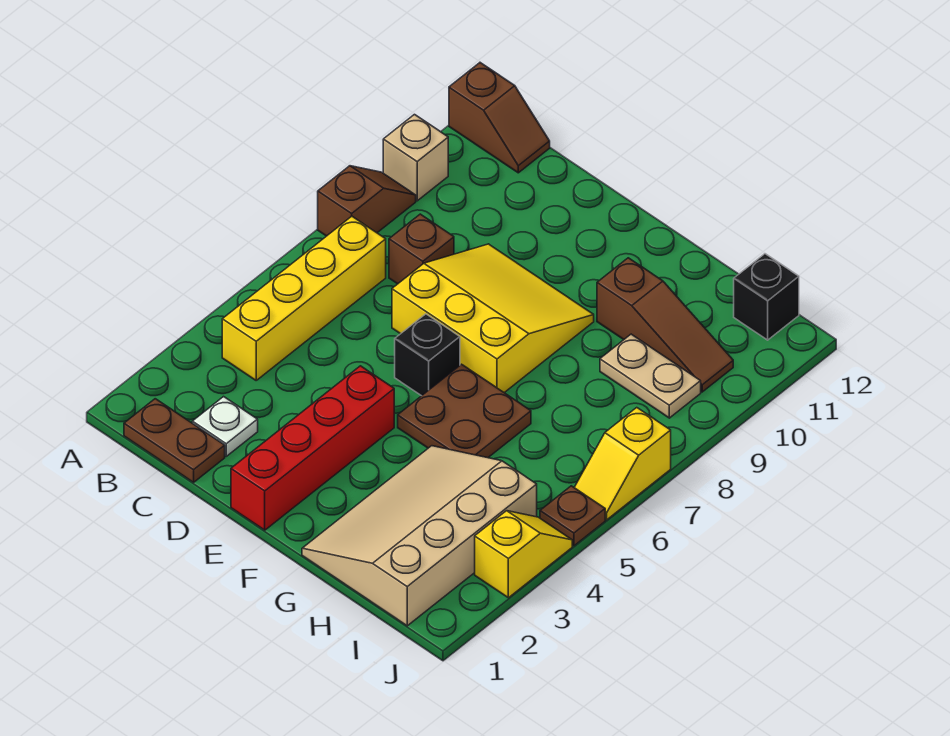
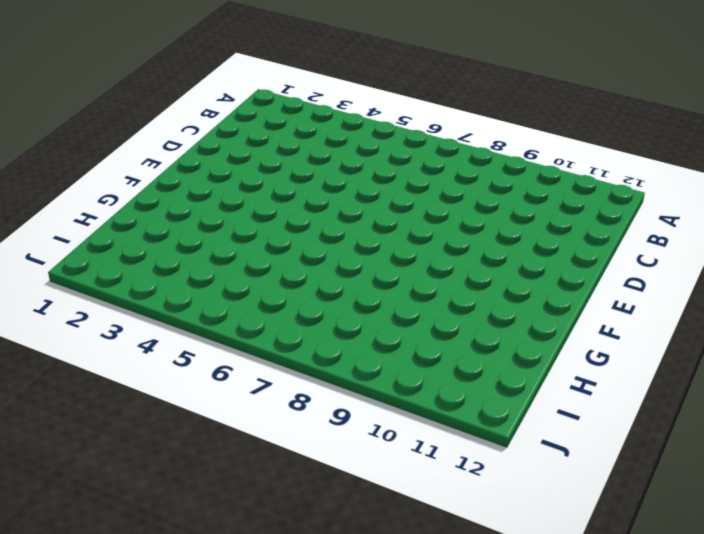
none -> brown 1x2 slope [318,166,416,236]
none -> tan 1x1 brick [383,115,448,201]
none -> brown 1x2 slope [449,63,550,173]

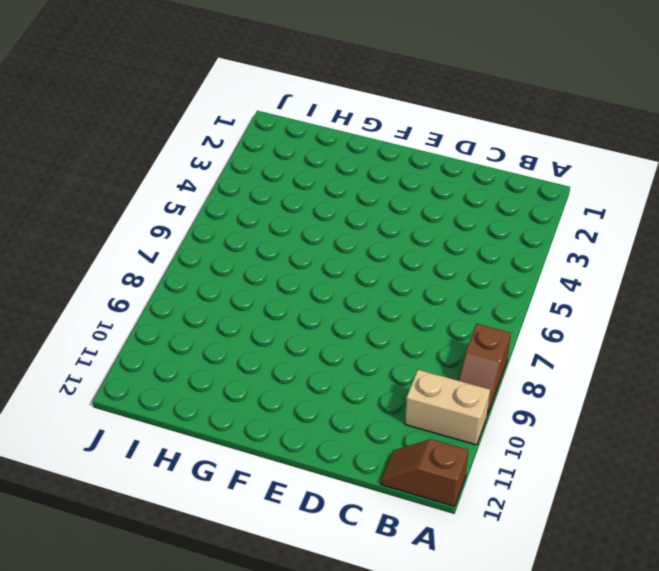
tan 1x2 brick [405,370,490,445] -> tan 1x1 brick [383,115,448,201]
none -> brown 1x2 plate [124,399,225,482]
none -> yellow 1x4 brick [222,216,386,380]
none -> white 1x1 plate [192,397,258,456]

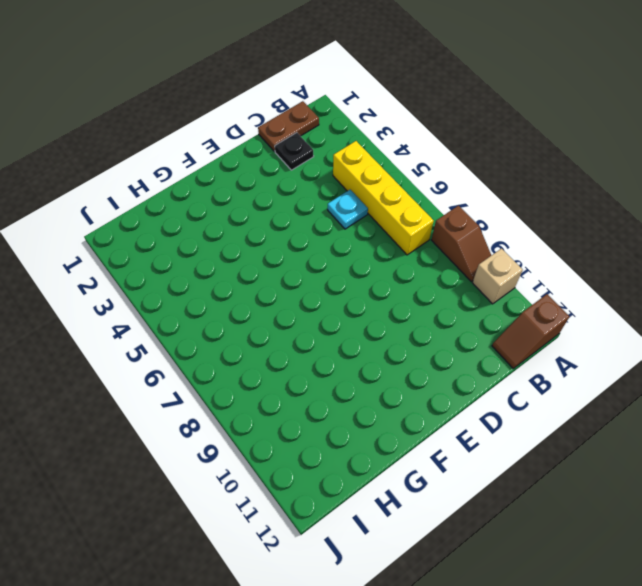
black 1x1 plate [275,133,314,170] -> white 1x1 plate [192,397,258,456]
cyan 1x1 plate [328,190,368,229] -> none
none -> brown 1x1 brick [389,214,454,284]
none -> yellow 3x3 slope [392,244,594,393]
none -> red 1x4 brick [231,366,394,530]

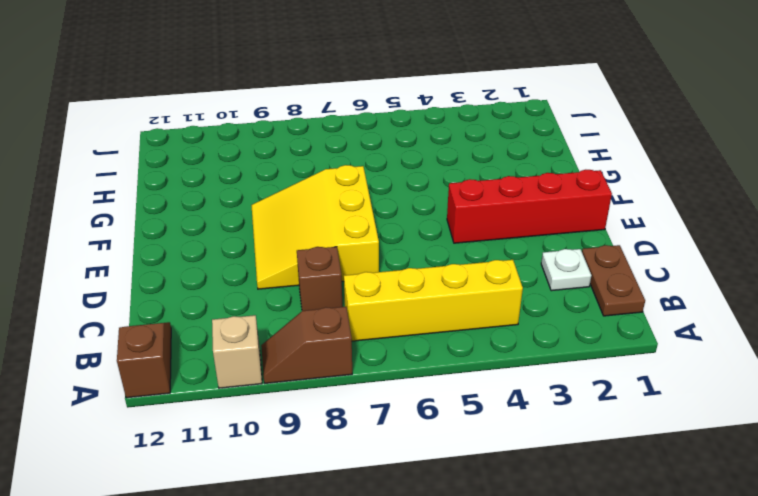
none -> black 1x1 brick [395,314,460,396]
none -> brown 2x2 plate [398,364,531,458]
none -> tan 3x4 slope [302,446,537,626]

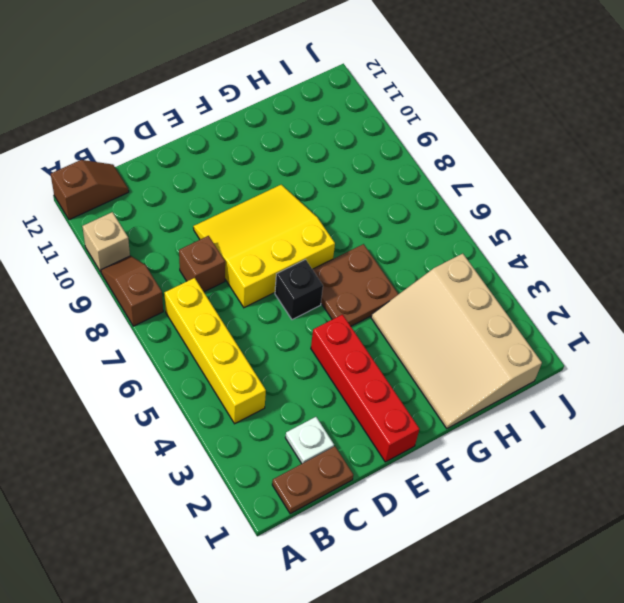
none -> brown 1x3 slope [597,258,733,392]
none -> tan 1x2 plate [600,334,701,418]
none -> black 1x1 brick [734,254,799,340]

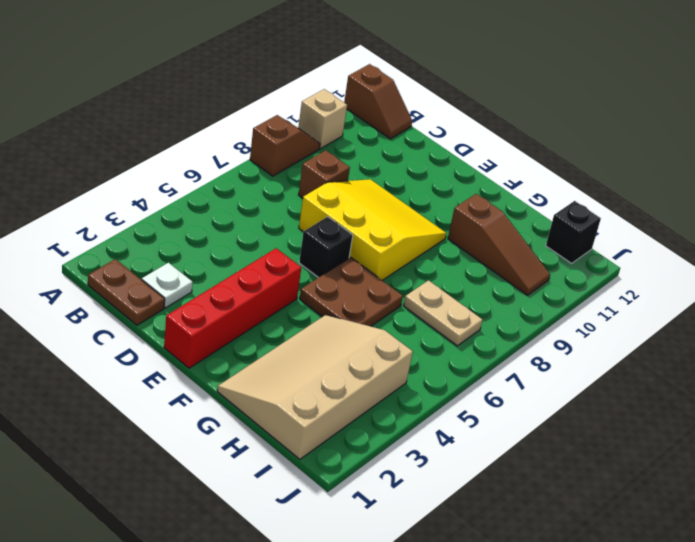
tan 1x2 plate [404,280,483,346] -> tan 1x2 plate moved to [600,334,701,418]
none -> yellow 1x4 brick [222,216,386,380]
none -> yellow 1x2 slope [475,511,572,598]
none -> brown 1x1 plate [540,486,605,546]

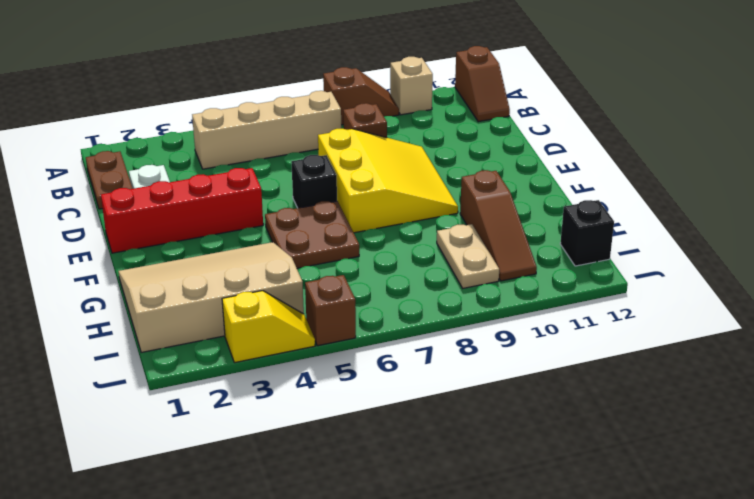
tan 1x4 brick [192,91,341,169] -> yellow 1x4 brick [222,216,386,380]
brown 1x1 brick [305,275,356,346] -> brown 1x1 plate [540,486,605,546]
none -> yellow 1x2 slope [574,408,671,520]

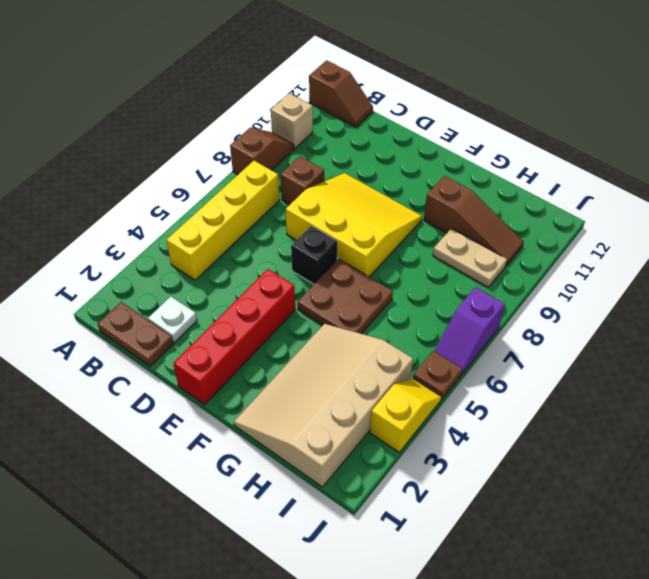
purple 1x2 slope [434,287,505,374] -> yellow 1x2 slope [574,408,671,520]
none -> black 1x1 brick [734,254,799,340]

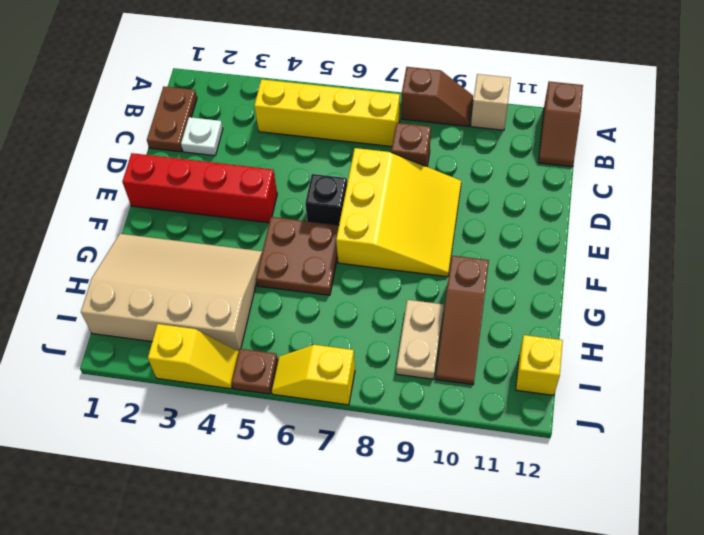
yellow 1x1 brick [516,335,563,395] -> black 1x1 brick [734,254,799,340]

